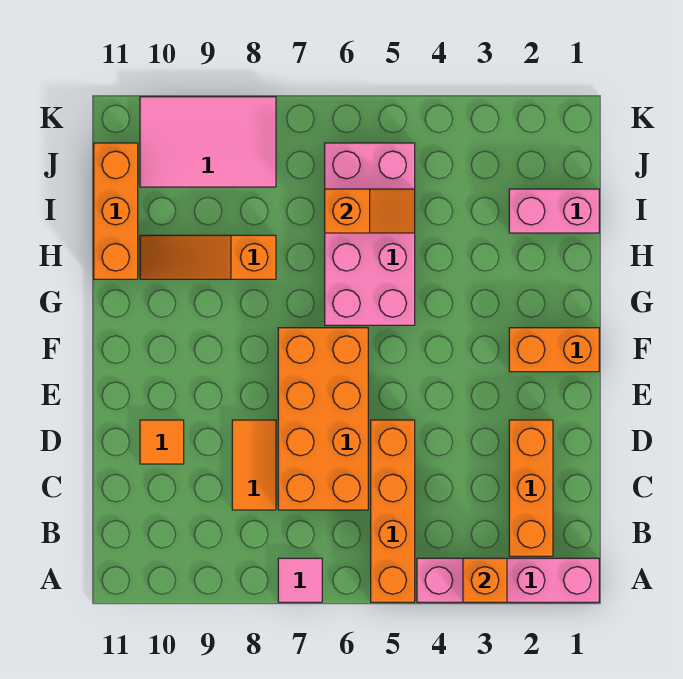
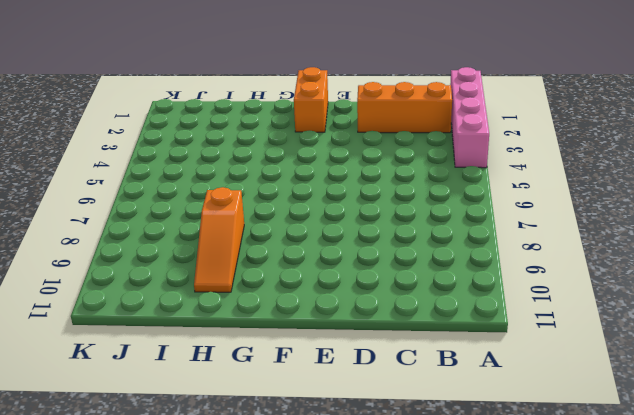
none -> orange 1x4 brick [371,420,415,602]
none -> pink 1x1 tile [278,558,322,602]
none -> orange 2x4 brick [278,328,368,510]

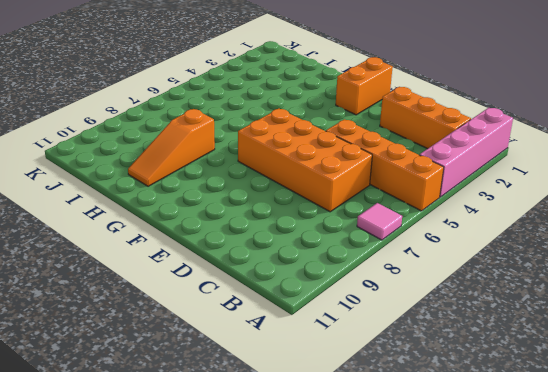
none -> orange 1x2 tile [232,420,276,510]
none -> orange 1x1 tile [140,420,184,464]
none -> pink 2x4 brick [325,143,415,325]

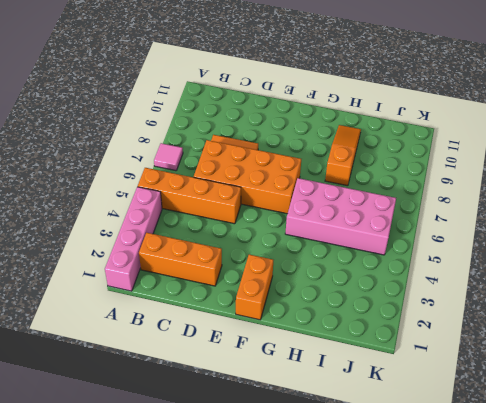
none -> orange 1x1 tile [140,420,184,464]
none -> orange 1x3 brick [94,143,138,279]
none -> pink 1x2 brick [509,189,599,233]

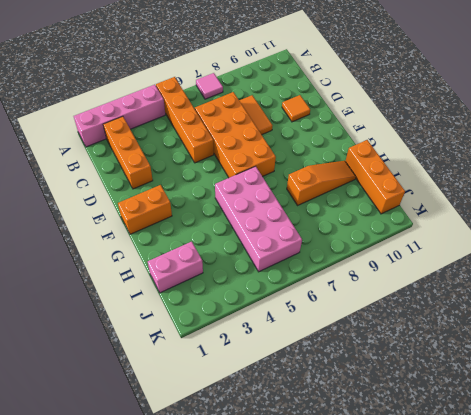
none -> pink 2x3 tile [140,97,276,187]
none -> orange 1x1 brick [463,558,507,602]
none -> orange 1x2 slope [325,189,415,233]

